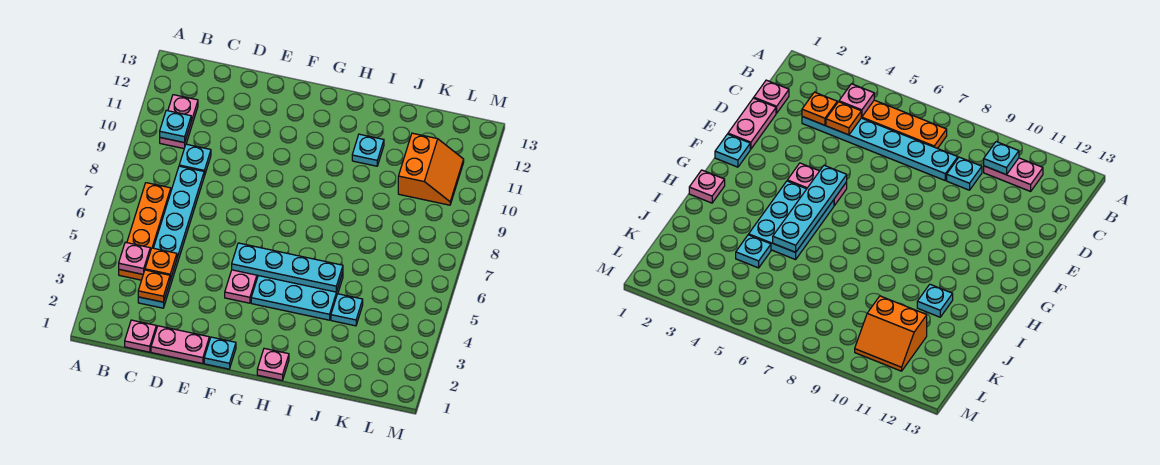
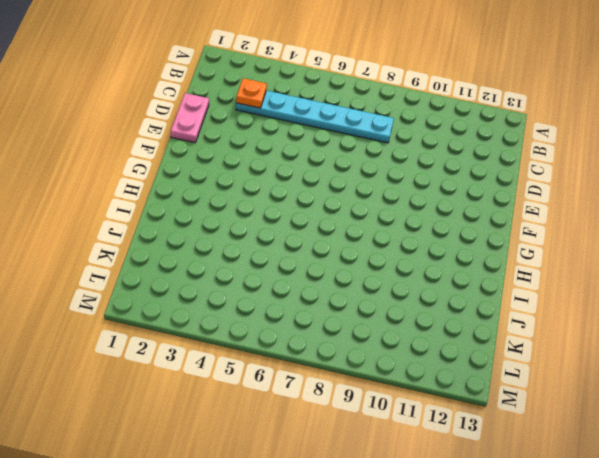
none -> orange 1x4 plate [119,183,171,280]
none -> pink 1x2 plate [160,95,198,149]
none -> pink 1x1 plate [125,320,156,352]

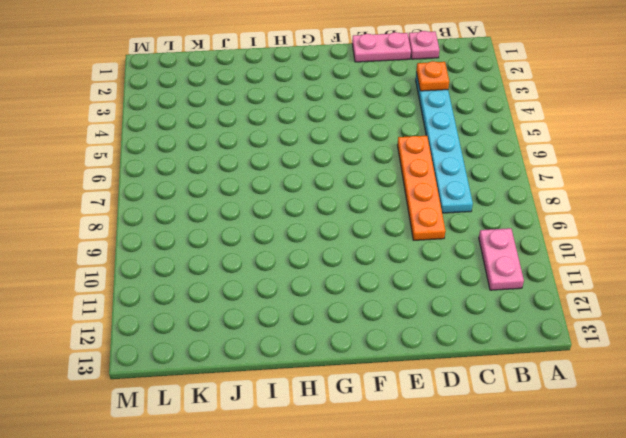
orange 1x4 plate [397,136,445,240] -> orange 1x4 plate moved to [119,183,171,280]
none -> cyan 1x1 plate [179,144,211,176]
none -> cyan 1x1 plate [204,337,236,369]
none -> pink 1x2 plate [225,270,258,303]

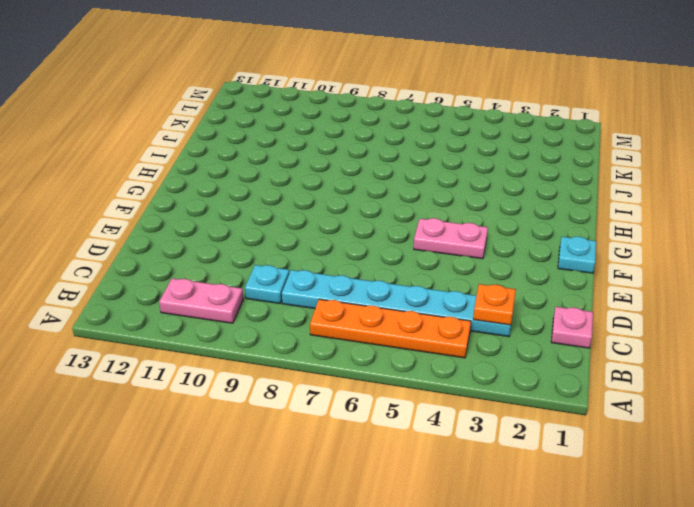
none -> pink 1x2 plate [151,326,209,364]
none -> cyan 2x3 plate [251,273,343,320]
none -> pink 1x1 plate [257,348,289,380]

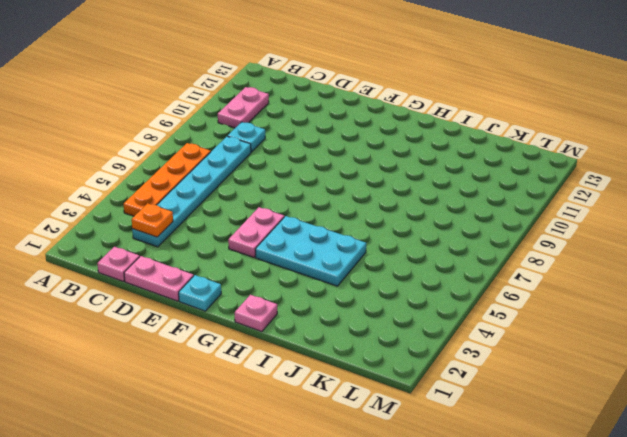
none -> cyan 1x1 plate [352,134,384,166]
none -> cyan 1x1 plate [331,294,363,326]
none -> orange 2x2 slope [398,133,464,205]

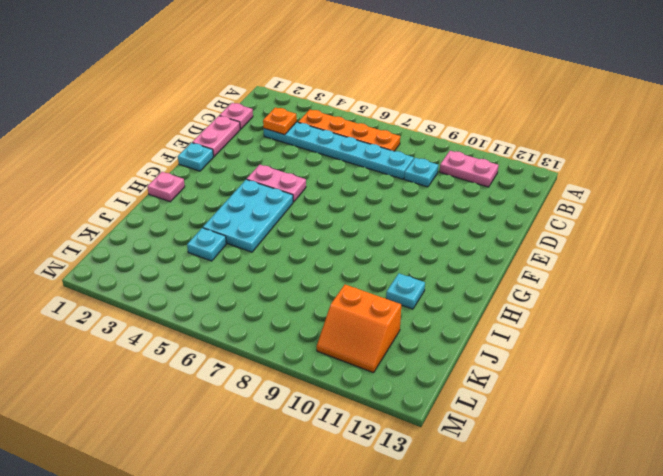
none -> pink 1x1 plate [119,242,150,274]
none -> cyan 1x1 plate [160,110,191,143]
none -> orange 1x1 plate [145,248,177,279]

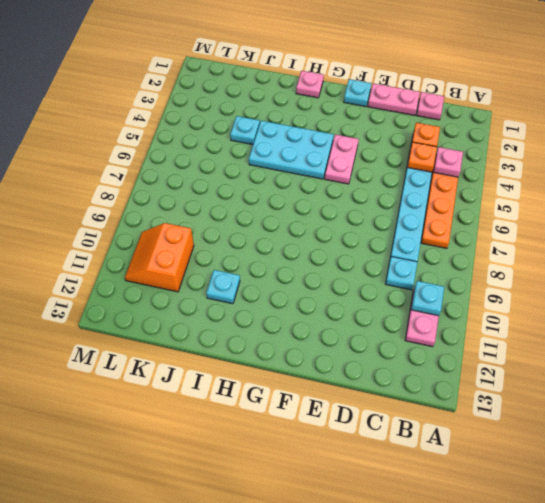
none -> cyan 1x4 plate [232,243,343,292]

